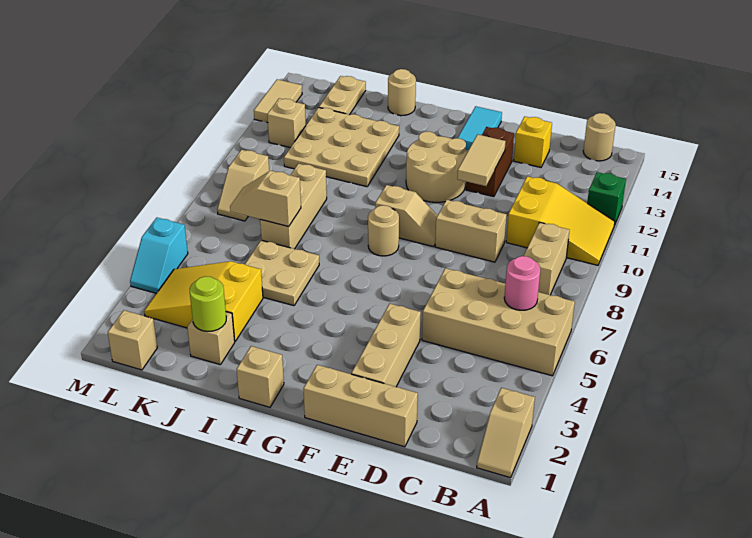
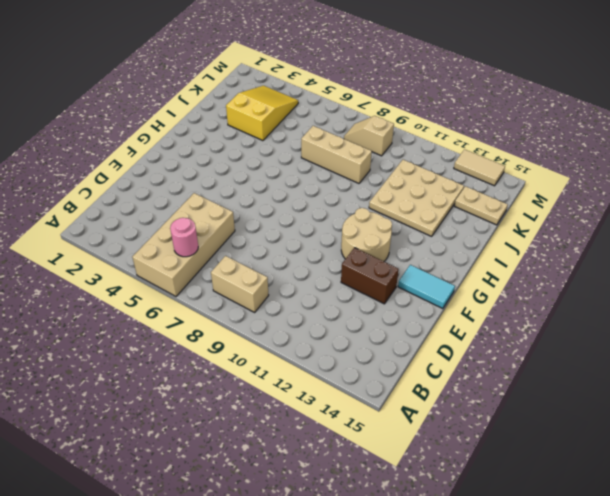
none -> tan 1x2 slope [477,388,535,478]
none -> yellow 2x3 slope [506,176,615,265]
none -> green 1x1 brick [587,172,626,225]
none -> tan 1x1 round brick [583,113,616,161]

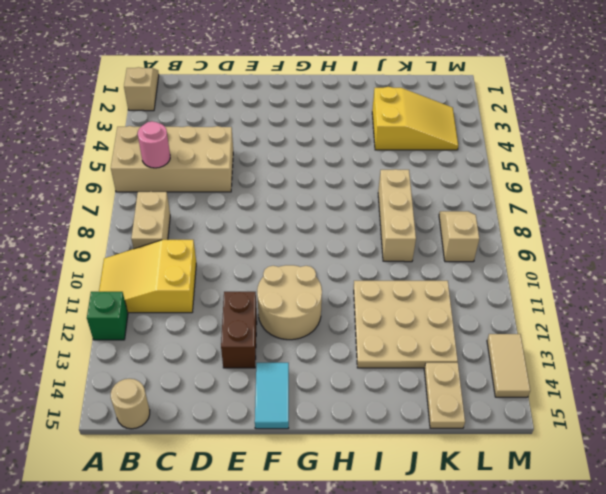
none -> tan 1x3 brick [303,365,418,447]
none -> tan 1x2 brick [435,200,506,262]
none -> yellow 1x1 brick [514,117,552,167]
none -> tan 1x3 brick [351,304,421,387]

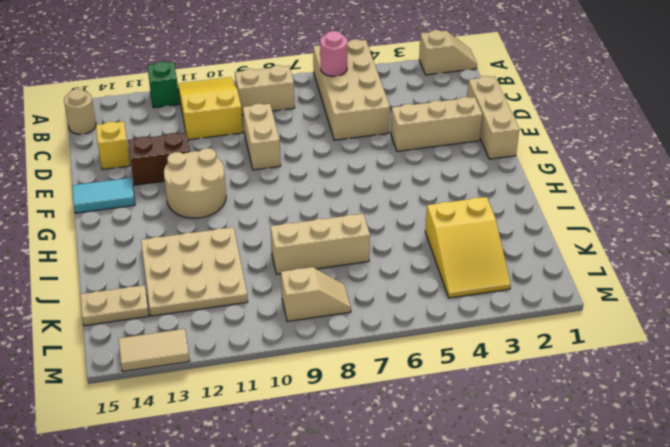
none -> tan 1x2 slope [375,185,437,247]
none -> tan 1x1 round brick [368,205,399,256]
none -> tan 1x1 brick [237,346,284,407]
none -> tan 2x2 plate [245,240,319,306]

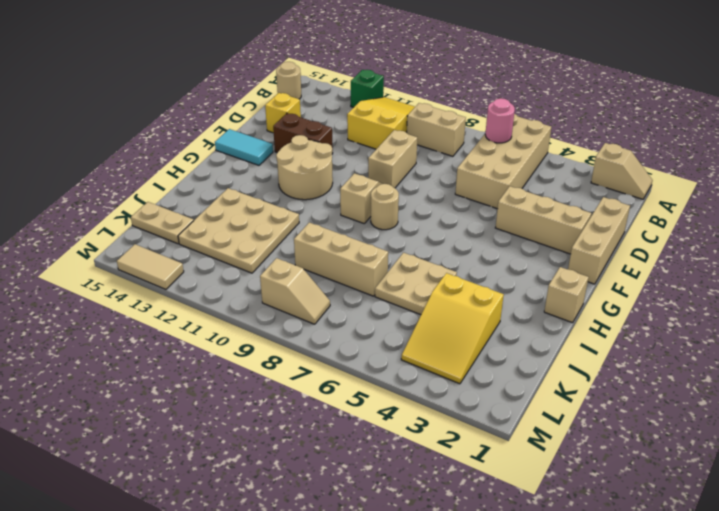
none -> tan 1x1 round brick [388,69,416,116]
none -> tan 1x1 brick [187,312,235,365]
none -> tan 1x1 brick [108,310,157,370]
none -> tan 1x1 brick [267,98,306,148]

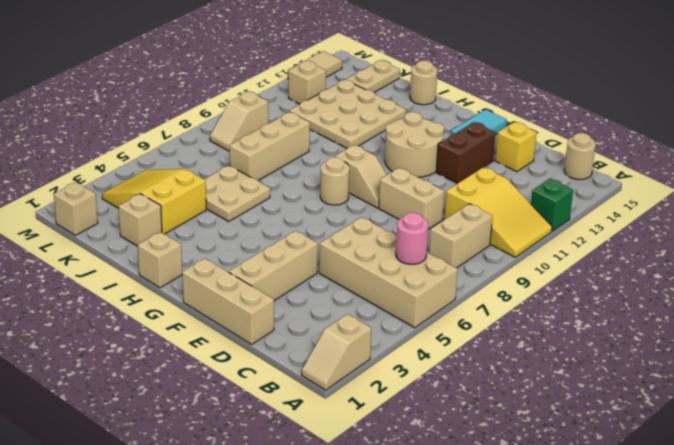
none -> cyan 1x2 slope [130,218,188,293]
none -> tan 1x2 tile [457,134,506,186]
none -> lime 1x1 round brick [190,276,226,331]
none -> tan 1x2 slope [230,171,301,227]

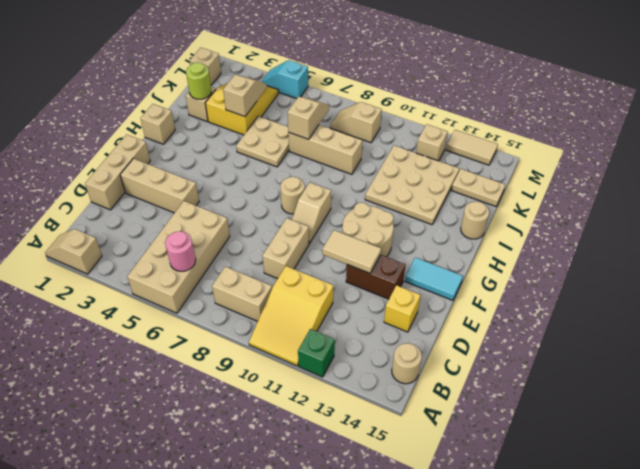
tan 1x2 slope [223,75,267,117] -> none

